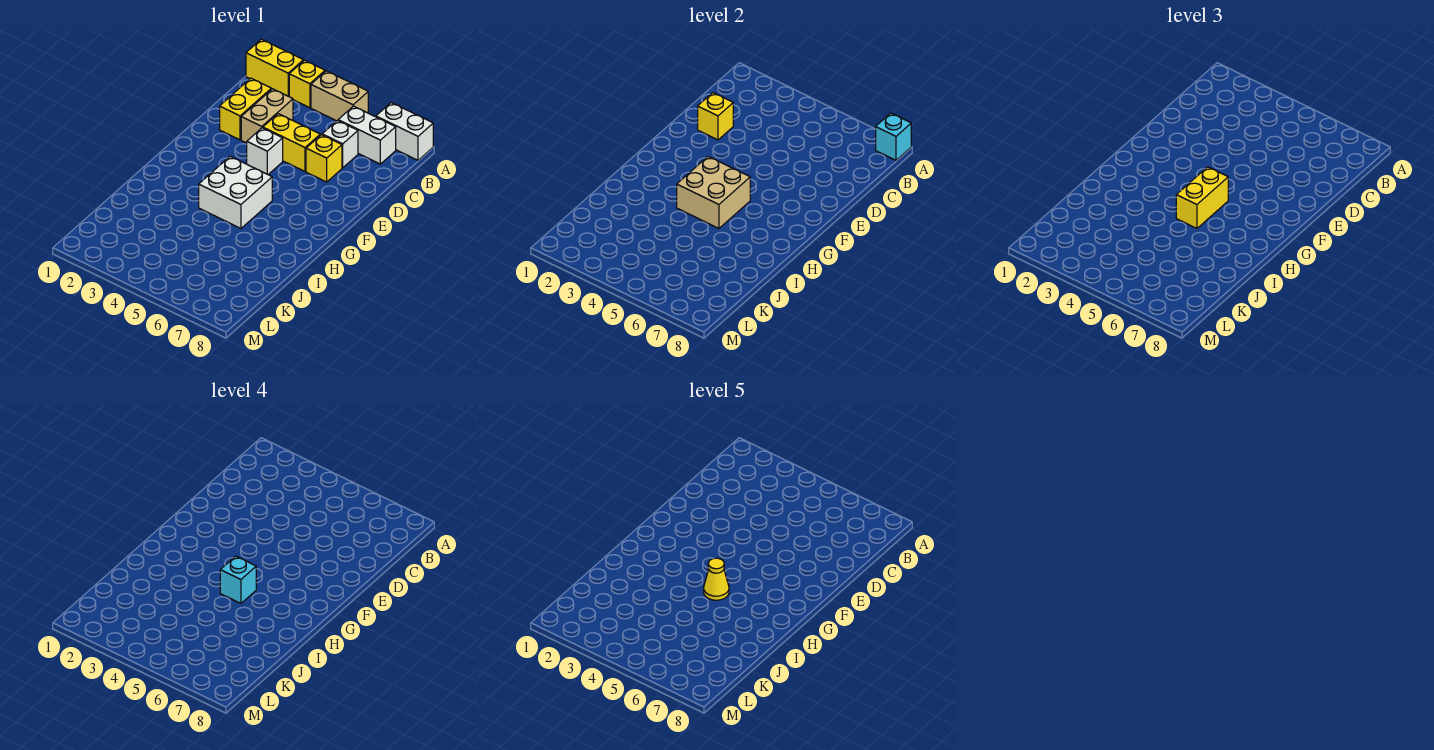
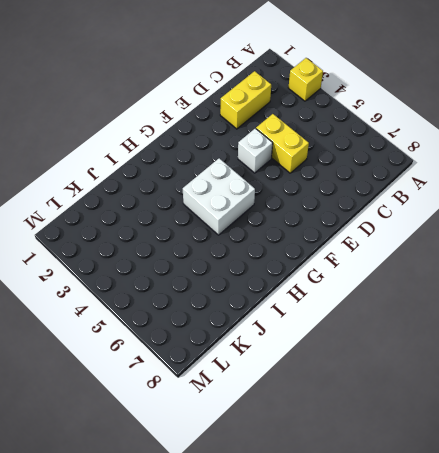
none -> yellow 1x2 brick [246,39,303,96]
none -> tan 1x2 brick [311,71,368,121]
none -> white 1x2 brick [376,103,433,160]

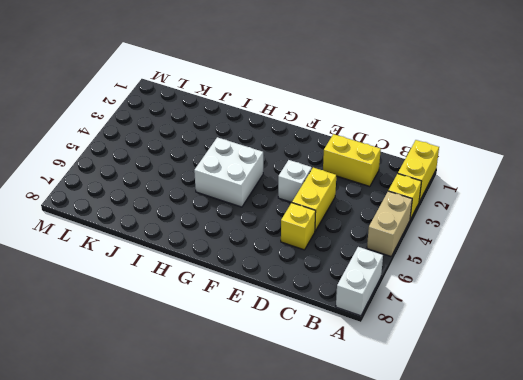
none -> white 1x2 brick [338,106,396,164]
none -> tan 1x2 brick [241,89,293,143]
none -> white 1x1 brick [322,121,358,168]

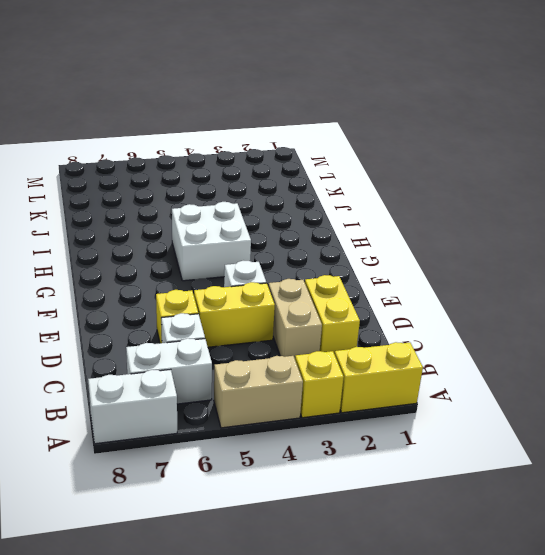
none -> cyan 1x1 brick [876,113,911,160]
none -> yellow 1x1 brick [698,93,733,140]
none -> tan 2x2 brick [677,156,750,228]

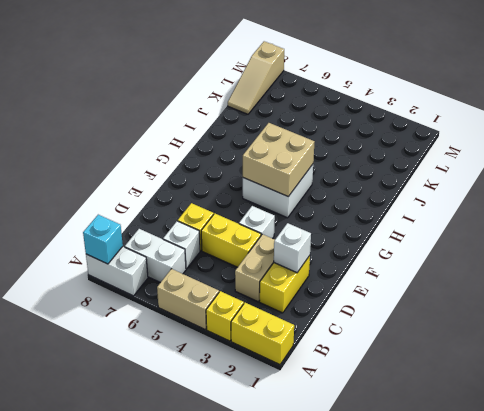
white 1x1 brick [274,223,311,273] -> yellow 1x1 brick [698,93,733,140]
tan 1x3 slope [228,41,284,114] -> none
none -> yellow 1x2 brick [1176,167,1228,228]
none -> cyan 1x1 brick [220,556,256,603]
none -> yellow 1x1 cone [704,558,729,600]

